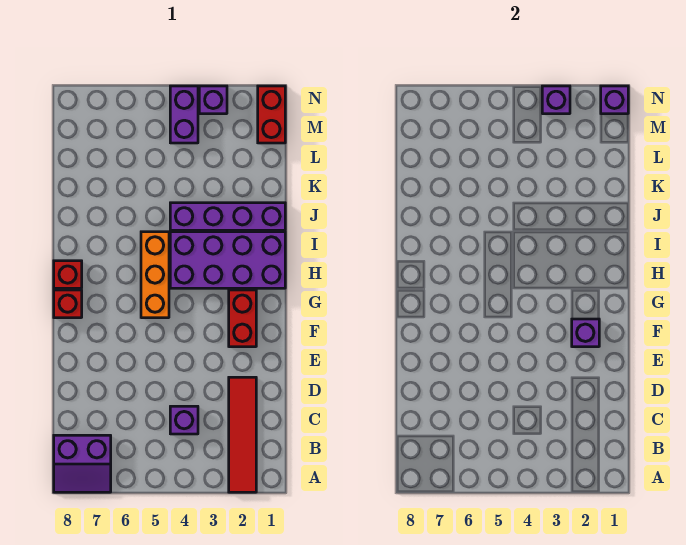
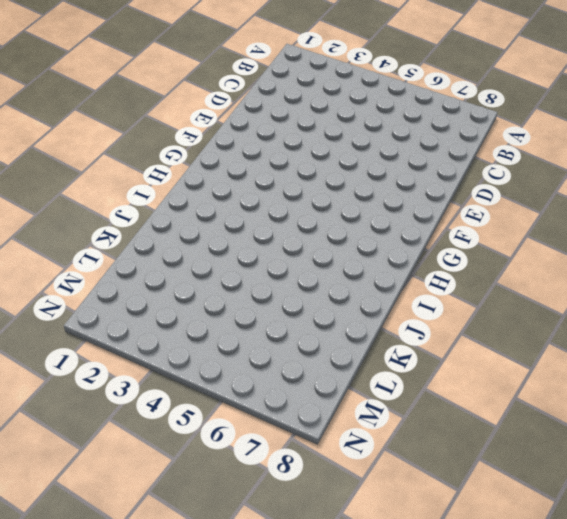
none -> red 1x4 tile [229,377,256,492]
none -> purple 2x2 slope [54,435,111,492]
none -> purple 1x1 brick [170,406,198,434]

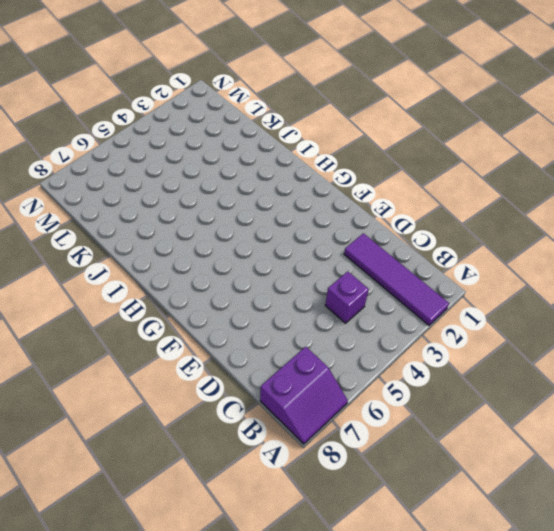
purple 1x4 tile [344,233,449,325] -> red 1x4 tile [229,377,256,492]
none -> red 1x2 brick [229,290,256,347]
none -> orange 1x3 brick [141,232,169,318]
none -> red 1x1 brick [54,290,82,318]

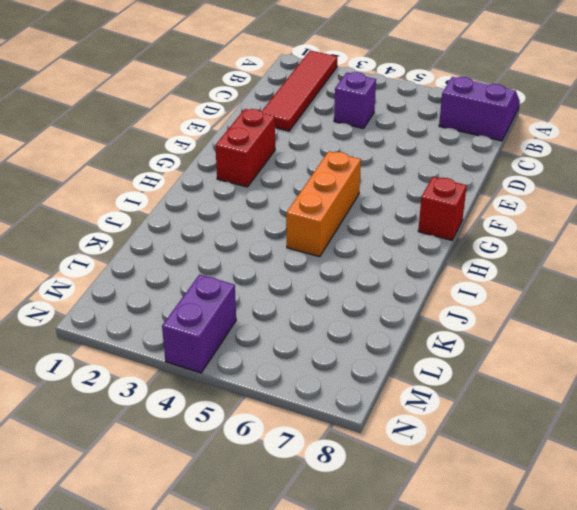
none -> purple 2x4 brick [170,232,285,288]
none -> red 1x1 brick [54,261,82,288]
none -> purple 1x4 brick [170,203,285,230]

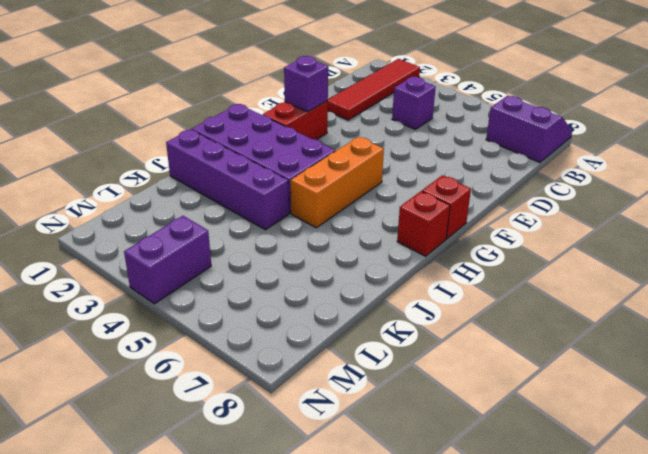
none -> red 1x2 brick [258,86,285,143]
none -> purple 1x1 brick [199,86,227,114]
none -> purple 1x1 brick [601,86,628,114]

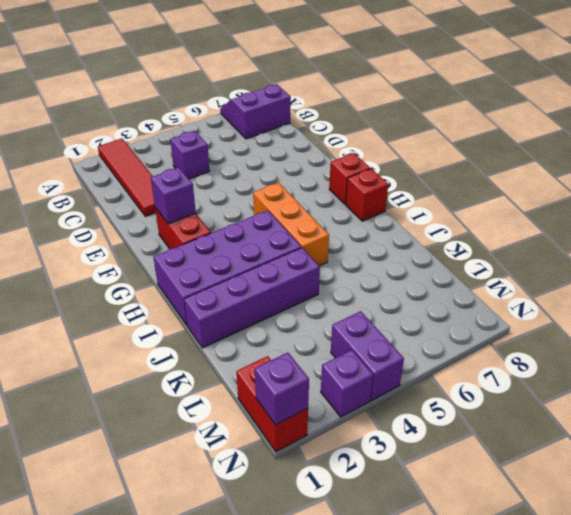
none -> purple 1x1 brick [542,86,570,114]

